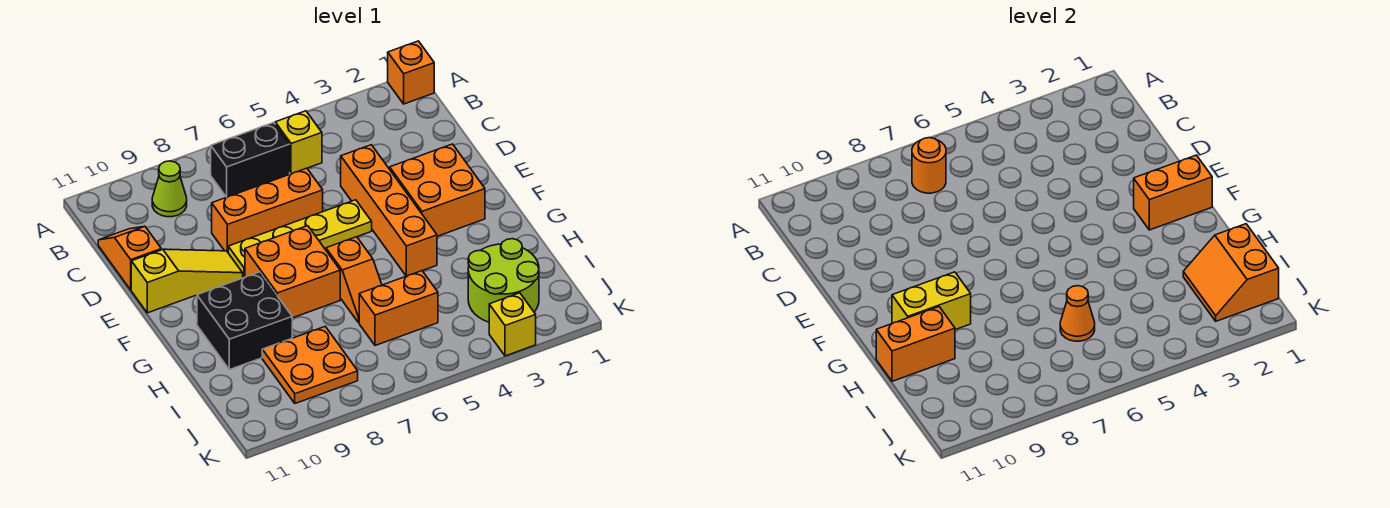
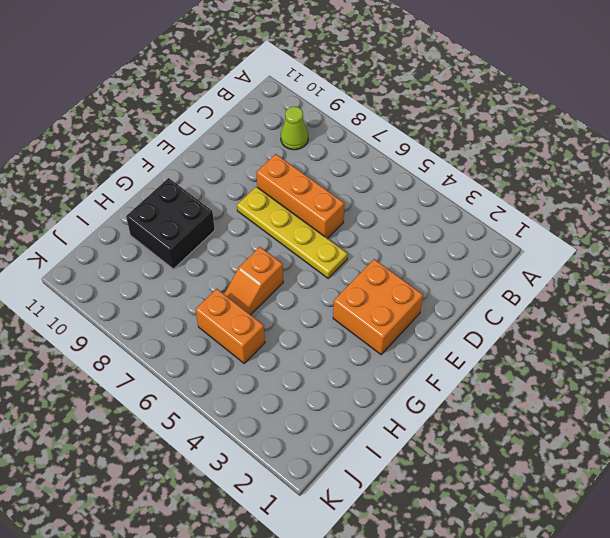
none -> orange 1x1 brick [388,41,434,104]
none -> yellow 1x1 brick [275,111,322,174]
none -> black 1x2 brick [211,123,290,197]

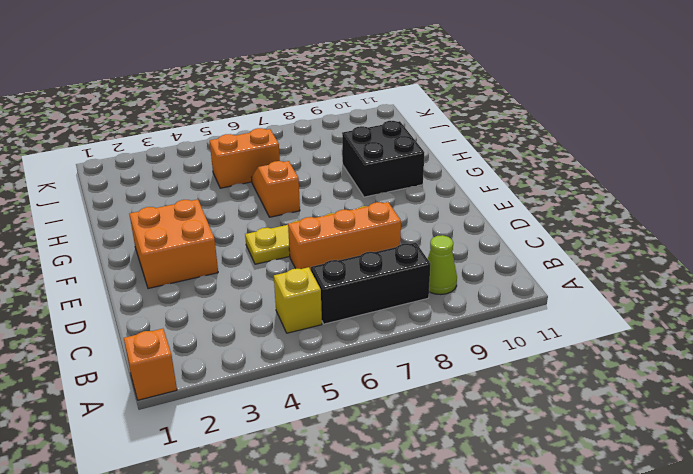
black 1x3 brick [311,243,431,324] -> black 1x2 brick [211,123,290,197]
none -> orange 1x2 slope [98,226,161,290]
none -> orange 1x4 brick [341,145,437,276]
none -> yellow 1x3 slope [131,249,243,313]

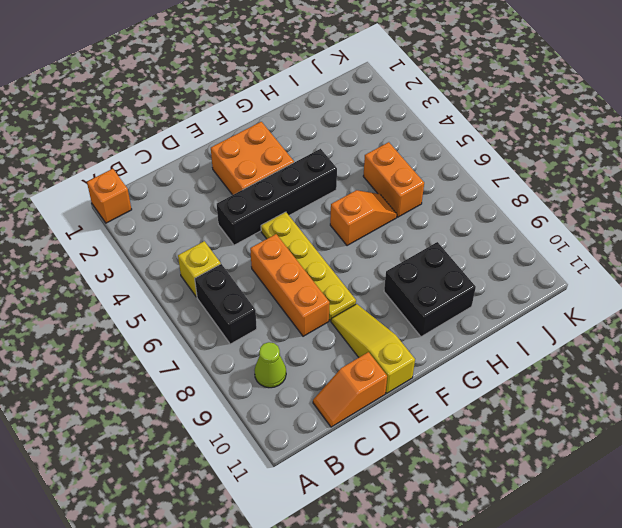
black 1x4 brick [217,149,337,245] -> orange 1x4 brick [341,145,437,276]
none -> orange 2x2 brick [245,226,340,318]
none -> lime 2x2 round brick [468,239,539,322]
none -> orange 2x2 plate [262,327,358,403]

